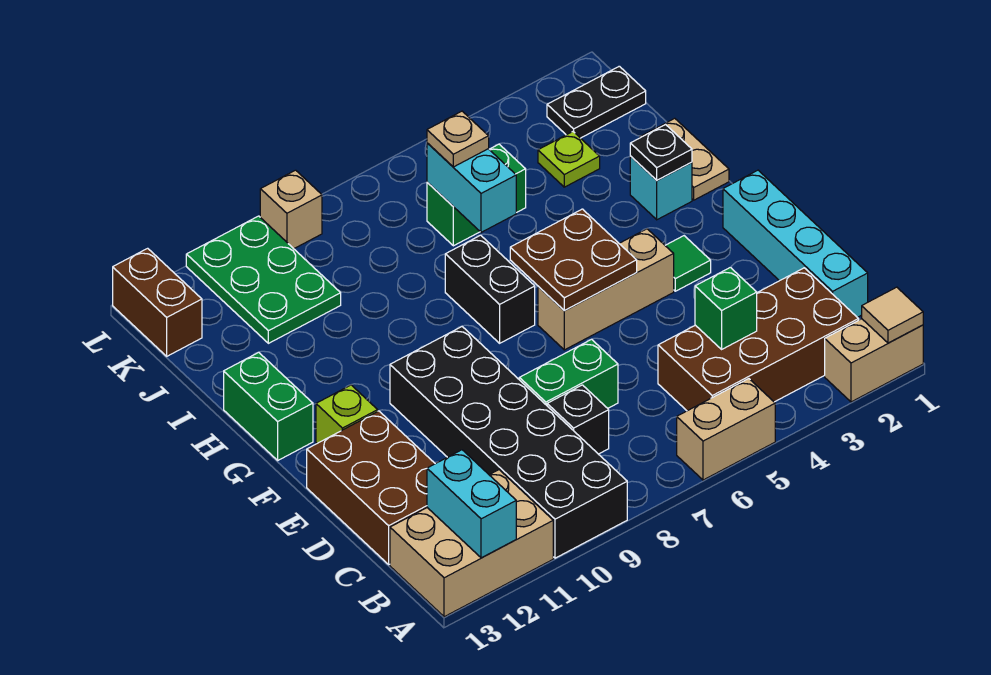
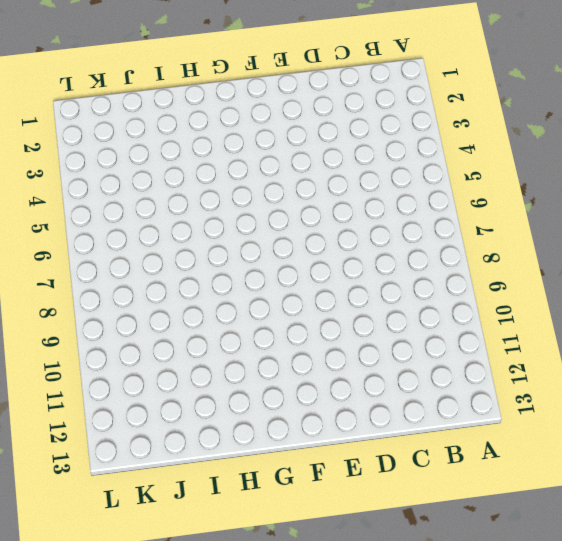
none -> tan 1x2 brick [825,319,923,402]
none -> tan 1x2 brick [677,379,775,480]
none -> black 2x6 brick [390,326,627,558]

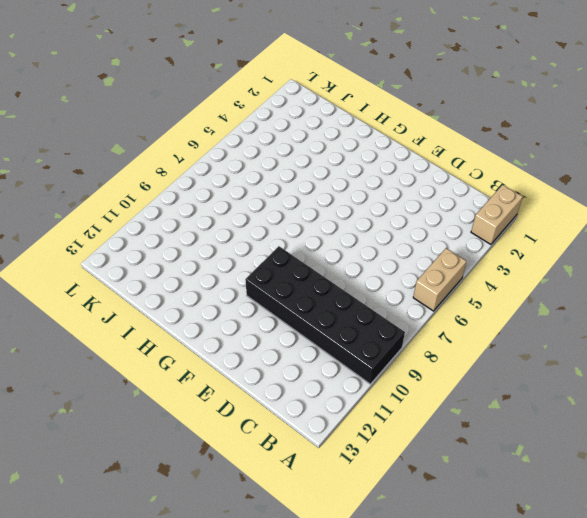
none -> tan 2x3 brick [390,470,553,617]
none -> brown 2x4 brick [658,268,859,411]
none -> cyan 1x4 brick [723,170,868,317]

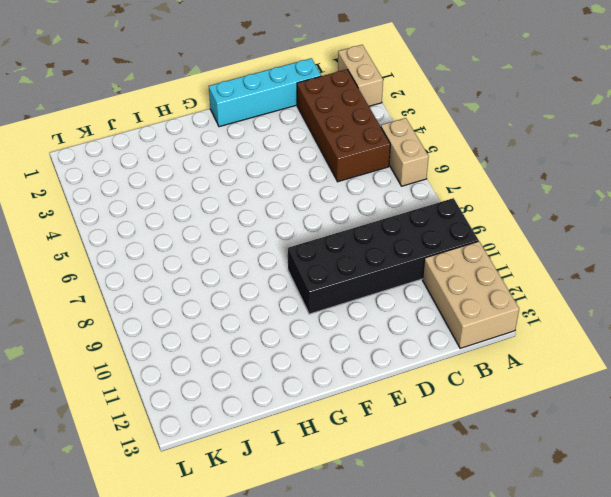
none -> black 1x1 brick [547,385,609,454]
none -> brown 2x3 brick [307,411,435,564]
none -> green 1x2 brick [519,339,618,408]

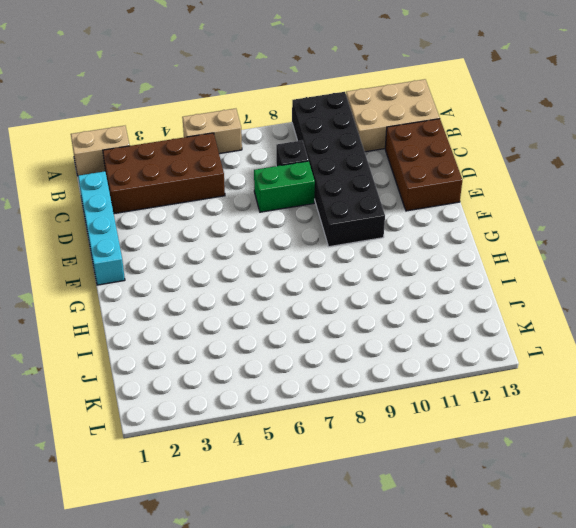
none -> green 1x1 tile [665,236,711,291]
none -> tan 1x3 brick [538,229,674,350]
none -> lime 1x1 brick [316,385,378,443]

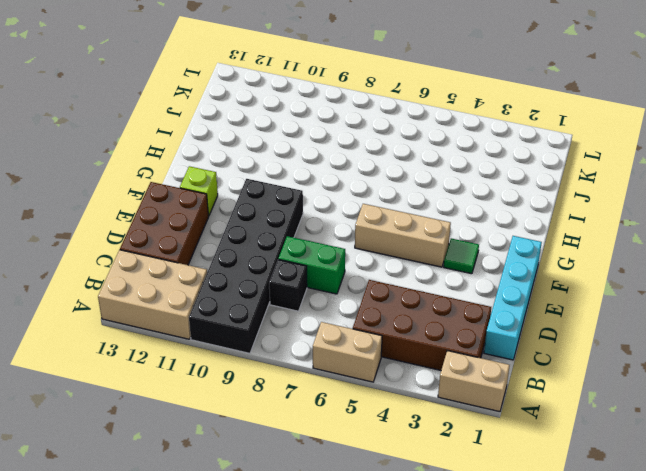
none -> black 1x2 brick [445,235,535,343]
none -> green 1x2 brick [224,352,313,460]
none -> tan 1x2 plate [640,118,729,200]

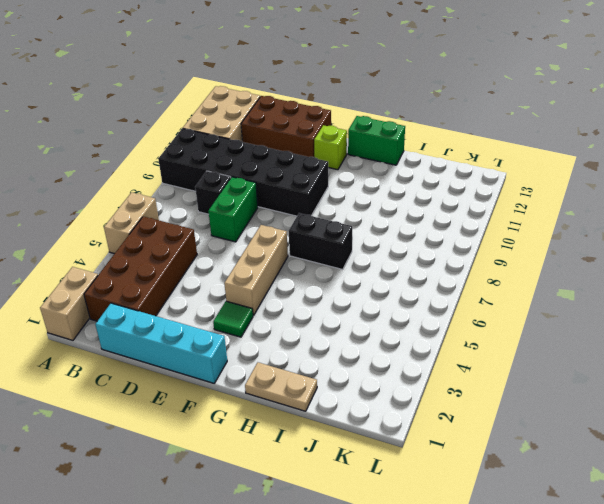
none -> cyan 1x1 brick [630,156,692,220]
none -> lime 1x1 plate [538,132,600,187]
none -> green 1x2 brick [427,144,526,246]

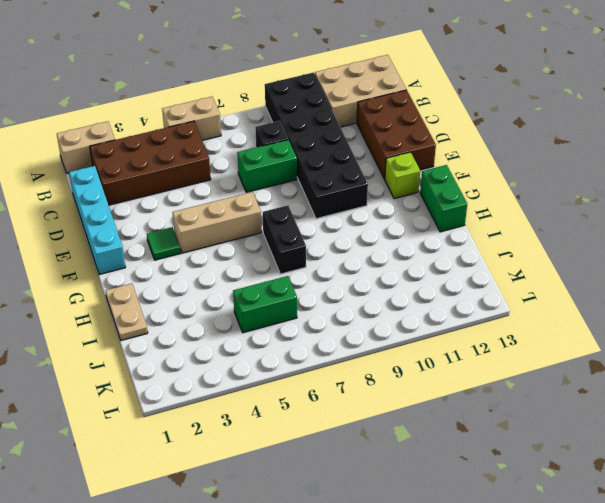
none -> cyan 1x1 brick [630,156,692,220]
none -> lime 1x1 plate [538,132,600,187]
none -> green 2x3 plate [186,216,341,343]

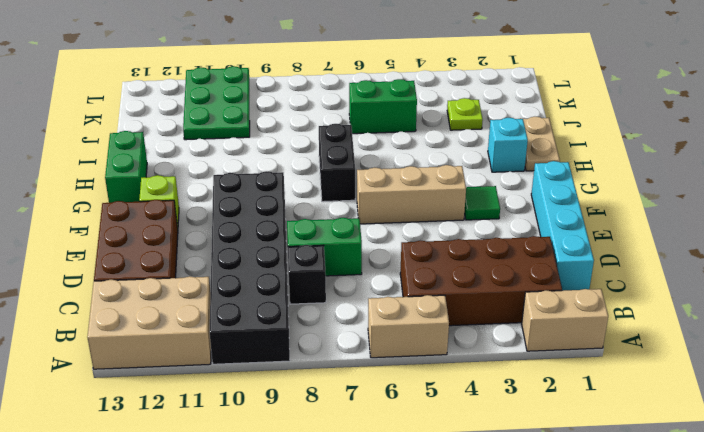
none -> black 1x2 plate [547,66,646,138]
none -> brown 1x2 brick [113,248,202,356]
none -> tan 1x1 brick [260,170,322,249]

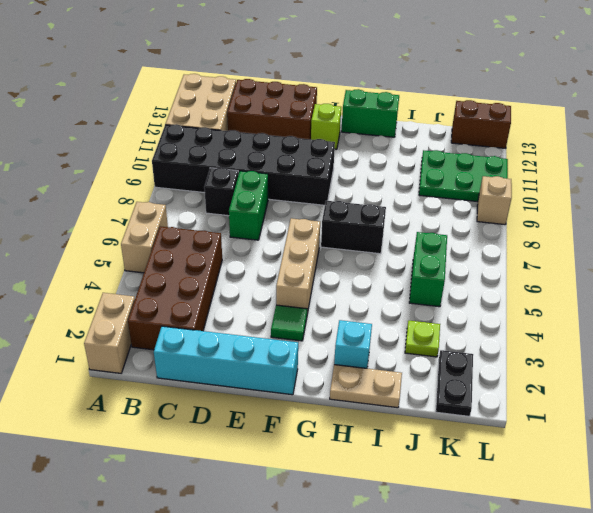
none -> tan 1x1 tile [862,287,923,343]
none -> cyan 1x2 brick [427,450,516,558]
none -> green 1x1 brick [695,267,757,349]

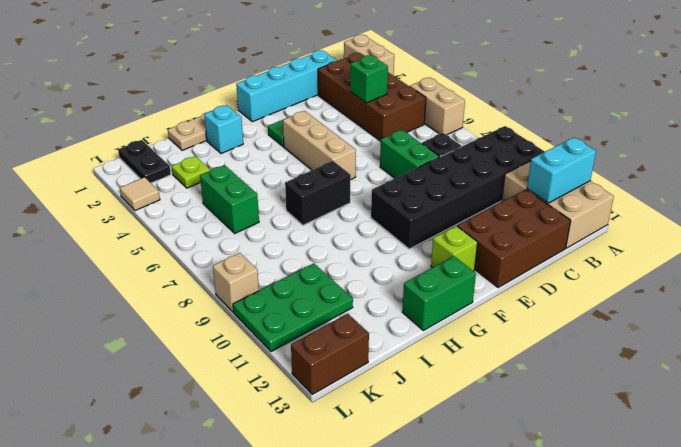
tan 1x1 tile [120,177,160,211] -> tan 1x1 tile moved to [862,287,923,343]
none -> brown 2x2 plate [510,209,637,311]
none -> black 1x1 plate [630,124,692,180]
none -> cyan 1x2 brick [427,143,516,232]

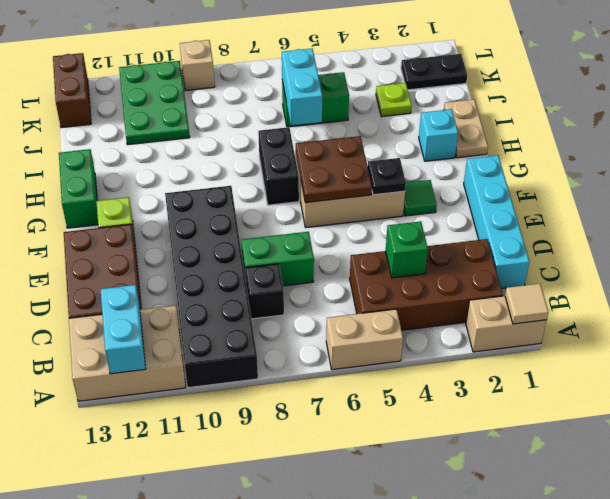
black 1x1 plate [368,158,406,195] -> black 1x1 plate moved to [630,124,692,180]
none -> tan 1x1 plate [427,111,489,167]

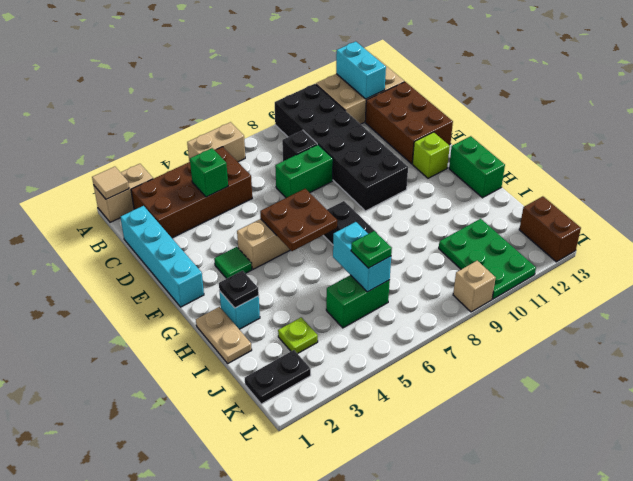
green 1x1 plate [351,231,392,268] -> tan 1x1 plate [427,111,489,167]

